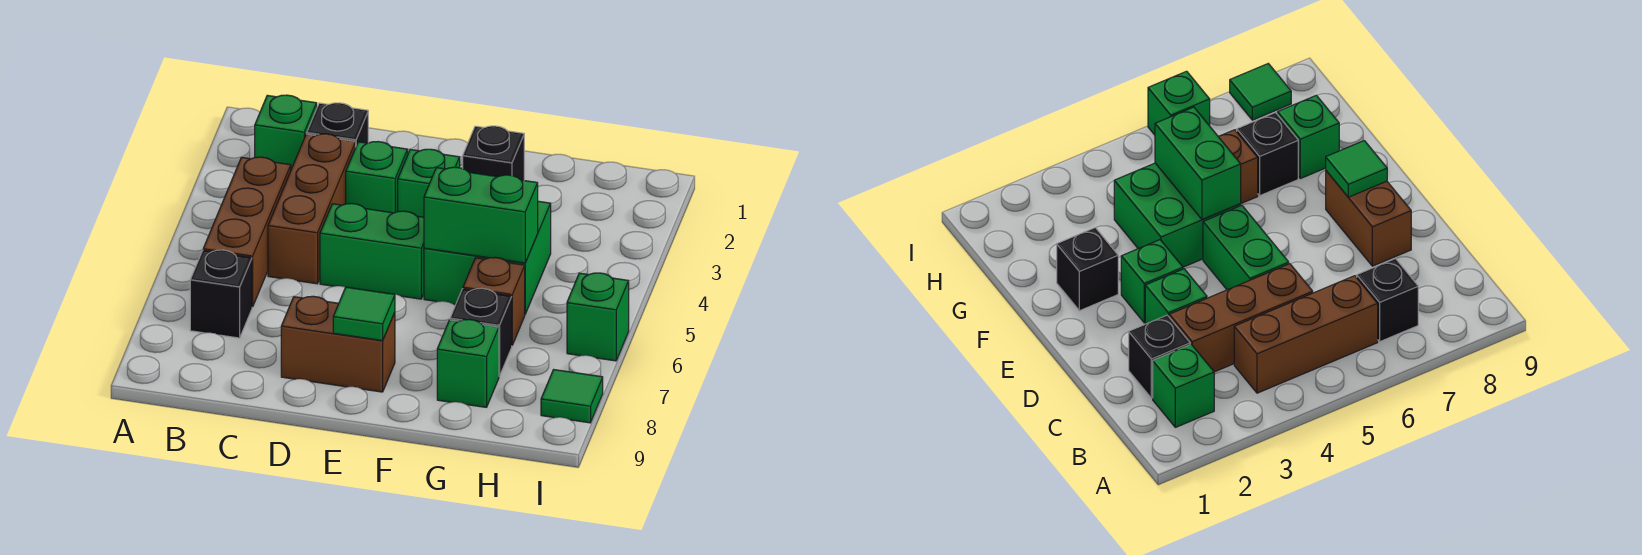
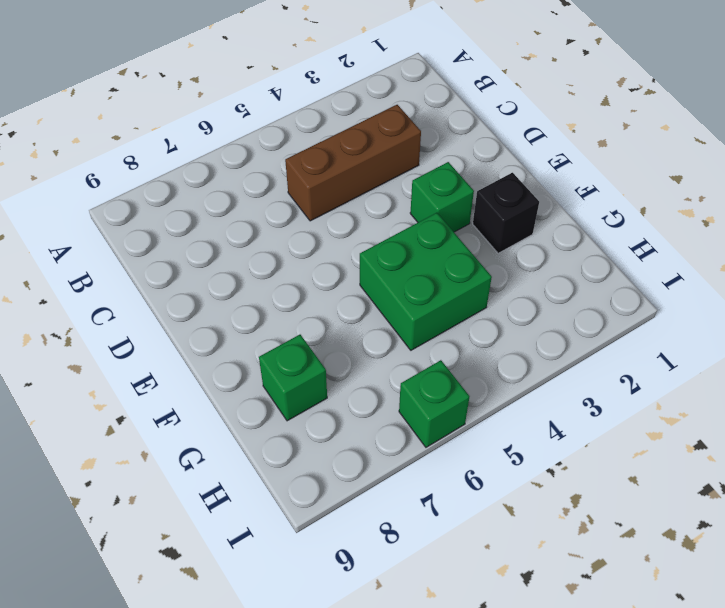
none -> green 1x1 brick [255,95,317,169]
none -> brown 1x3 brick [203,157,291,307]
none -> black 1x1 brick [190,250,252,338]

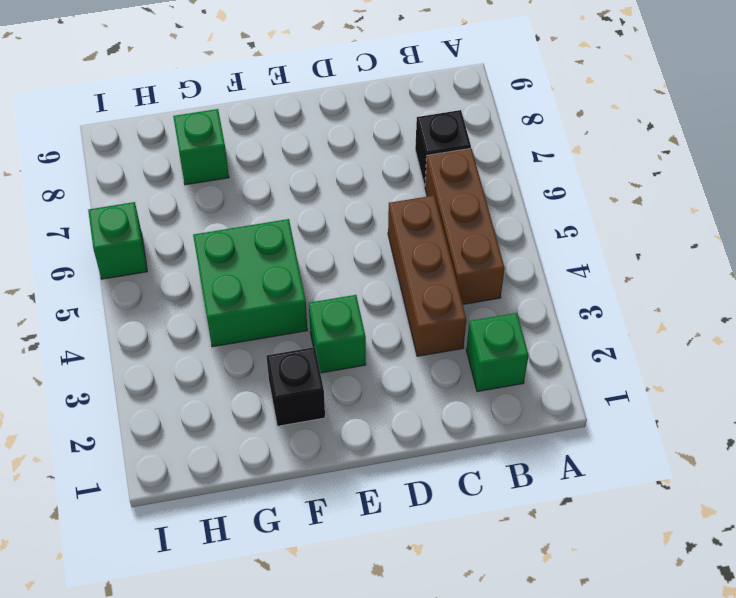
none -> black 1x1 brick [307,103,368,145]
none -> green 1x1 brick [346,142,408,213]
none -> green 1x2 brick [320,203,424,299]

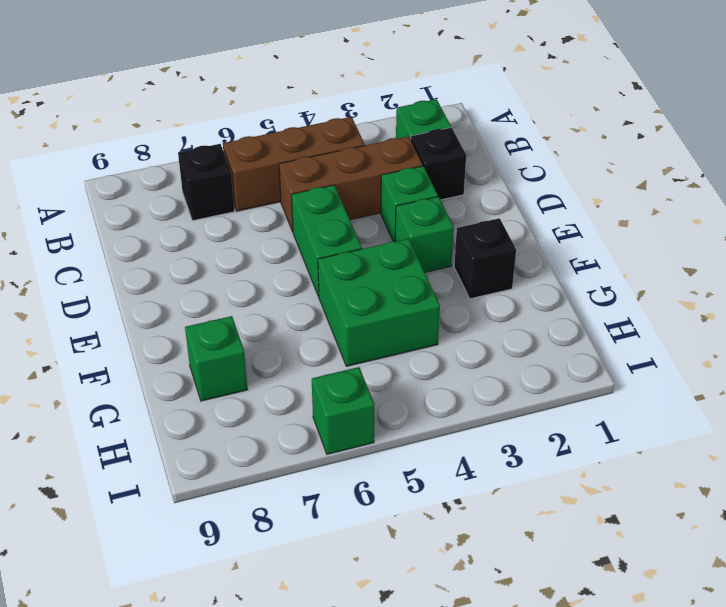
none -> brown 1x2 brick [281,296,395,392]
none -> brown 1x1 brick [463,258,525,345]
none -> black 1x1 brick [450,288,512,376]

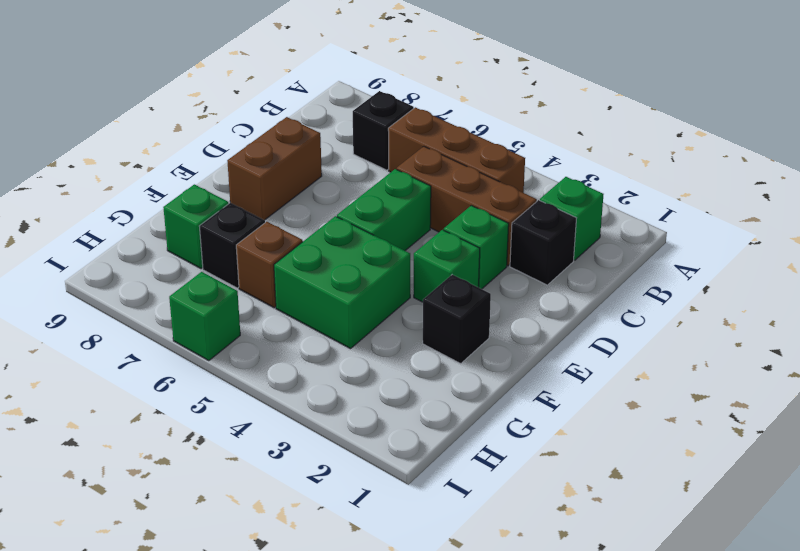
none -> green 1x1 tile [541,370,603,423]
none -> green 1x1 tile [333,287,395,341]
none -> green 1x2 brick [424,167,538,263]

